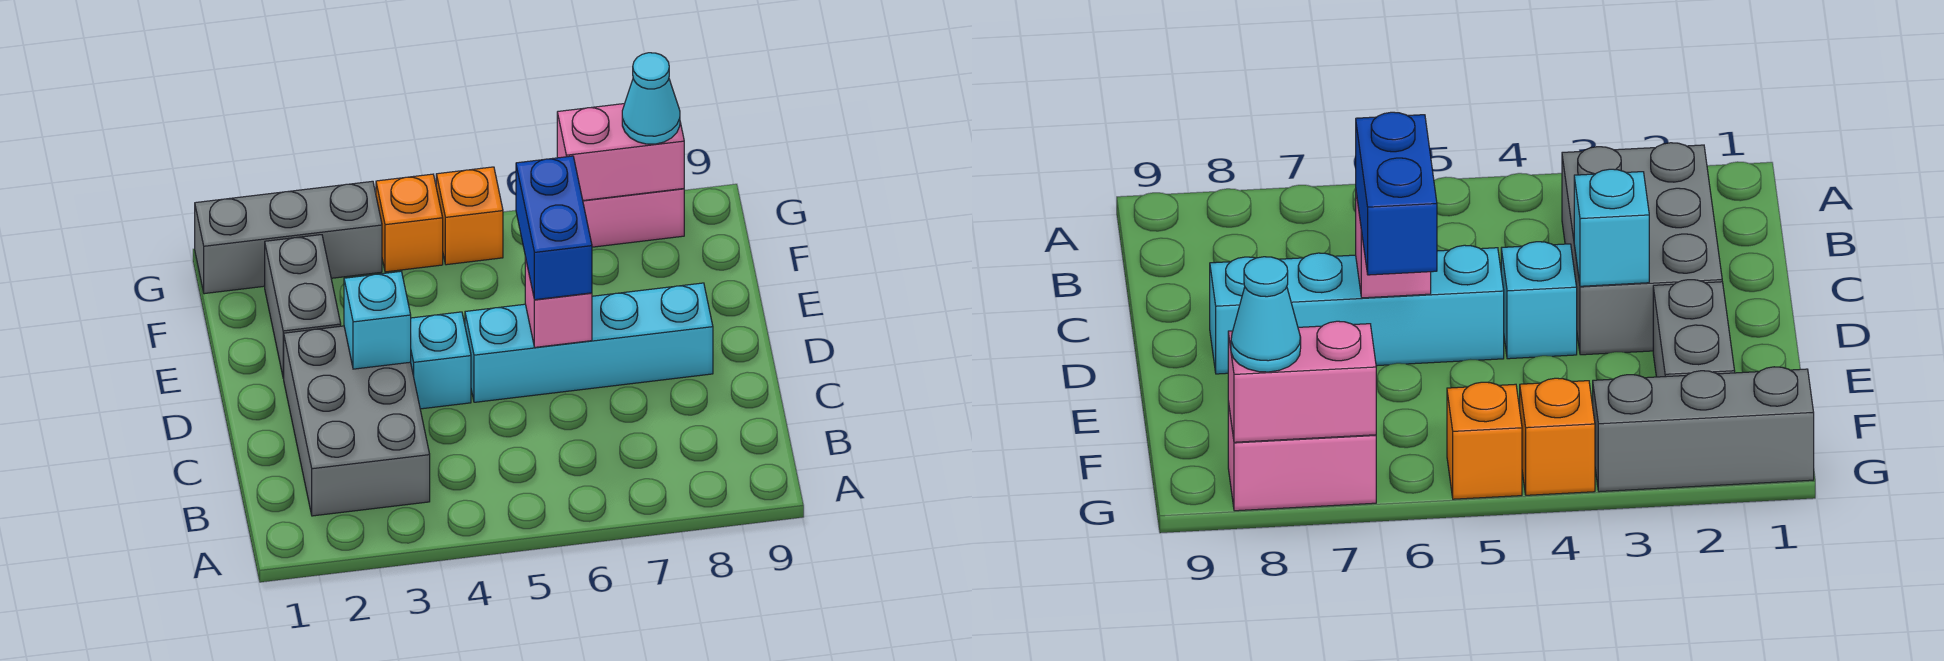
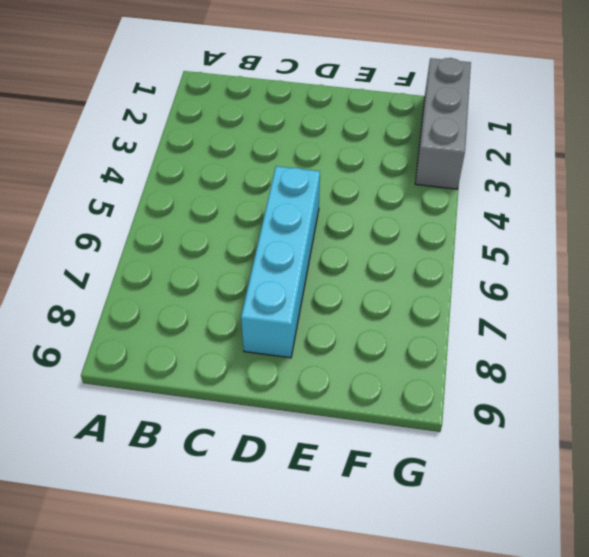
none -> grey 2x3 brick [284,326,430,516]
none -> cyan 1x1 brick [411,312,471,409]
none -> grey 1x2 brick [265,235,341,378]

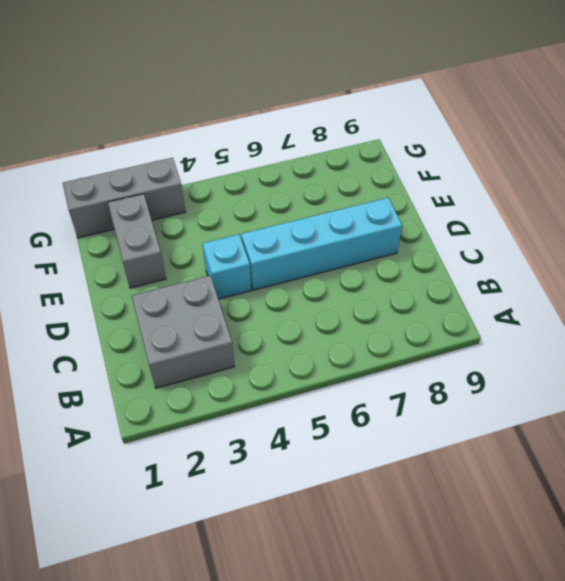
grey 2x2 brick [132,276,235,388] -> grey 2x3 brick [284,326,430,516]
none -> orange 1x1 brick [376,174,443,272]
none -> orange 1x1 brick [436,167,503,265]
none -> pink 1x2 brick [583,189,684,247]

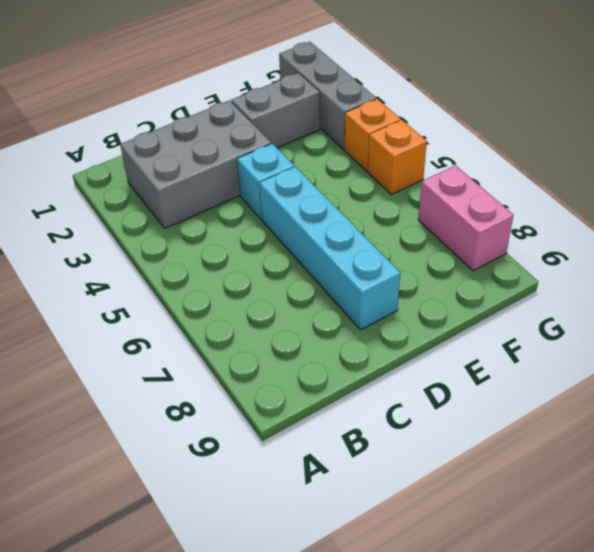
none -> cyan 1x1 brick [344,271,411,369]
none -> pink 1x1 brick [525,257,592,347]
none -> pink 1x2 brick [557,104,684,200]

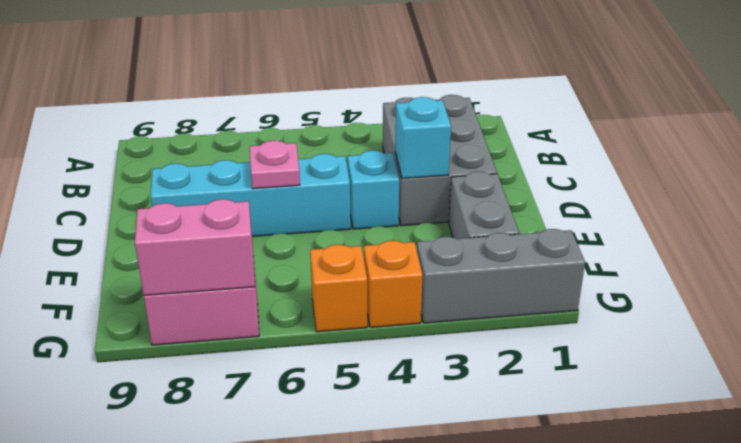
pink 1x1 plate [250,140,300,189] -> pink 1x1 brick [525,257,592,347]
none -> blue 1x2 brick [516,156,592,300]
none -> cyan 1x1 cone [622,53,680,144]

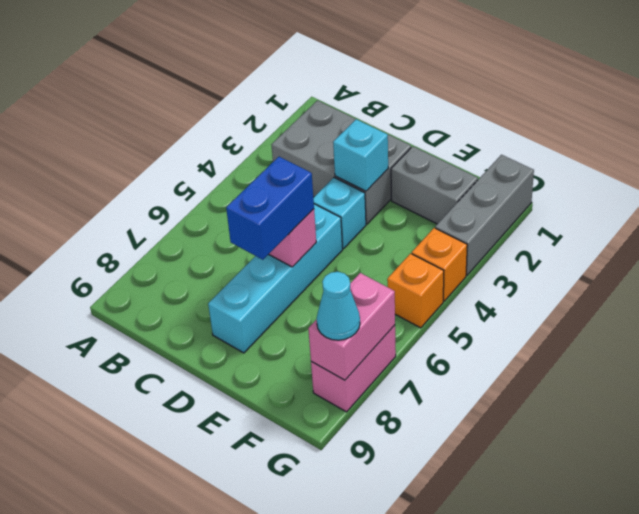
blue 1x2 brick [226,157,314,260] -> blue 1x2 brick turned to [516,156,592,300]

